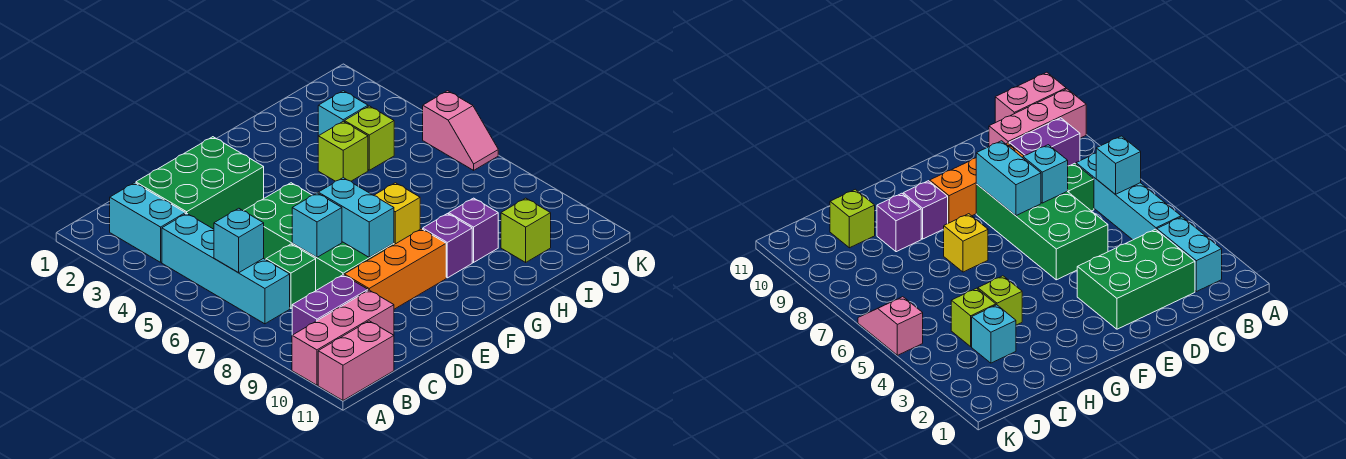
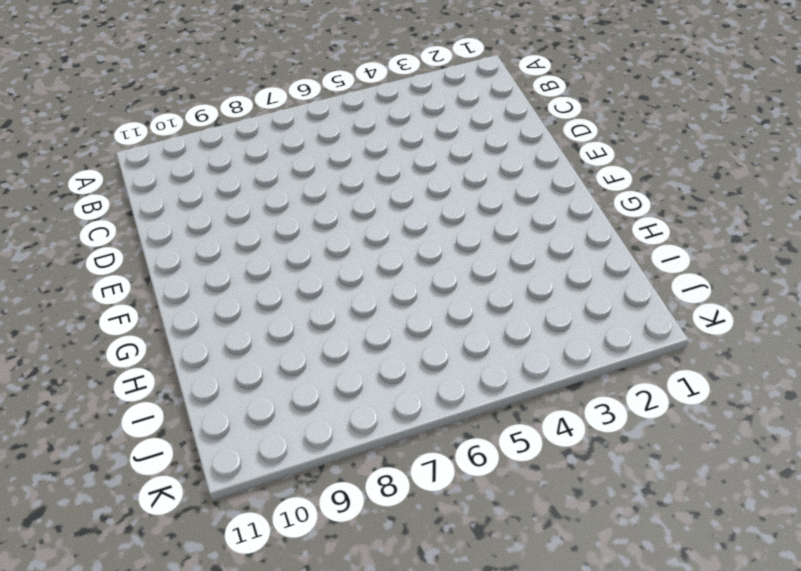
none -> pink 1x3 brick [292,290,394,385]
none -> pink 1x2 brick [318,321,394,400]
none -> cyan 1x2 brick [110,183,185,262]

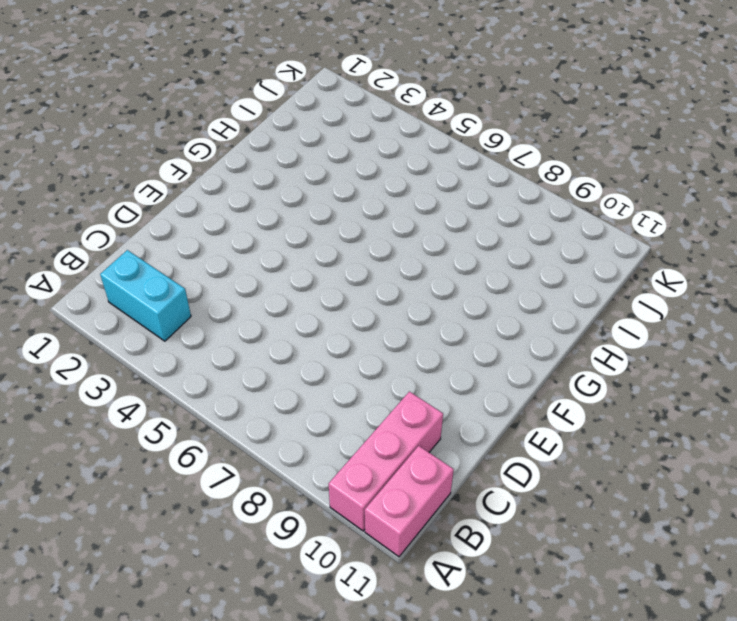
none -> cyan 1x4 brick [162,213,290,324]
none -> purple 1x2 brick [292,275,368,335]
none -> green 2x3 brick [136,137,264,229]

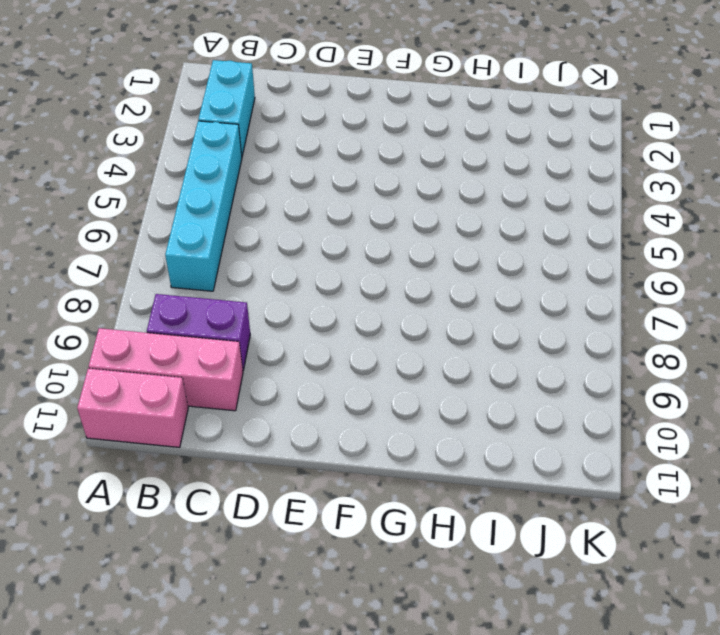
none -> green 2x3 brick [136,137,264,229]
none -> green 1x1 brick [266,244,316,308]
none -> green 2x4 brick [244,183,394,290]

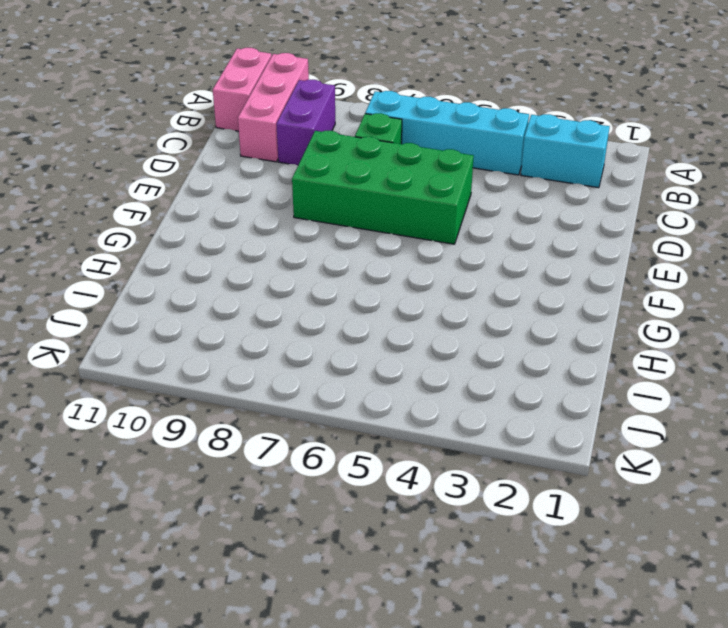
none -> green 2x3 brick [136,137,264,229]
none -> orange 1x3 brick [344,229,446,309]
none -> yellow 1x1 brick [374,183,420,245]

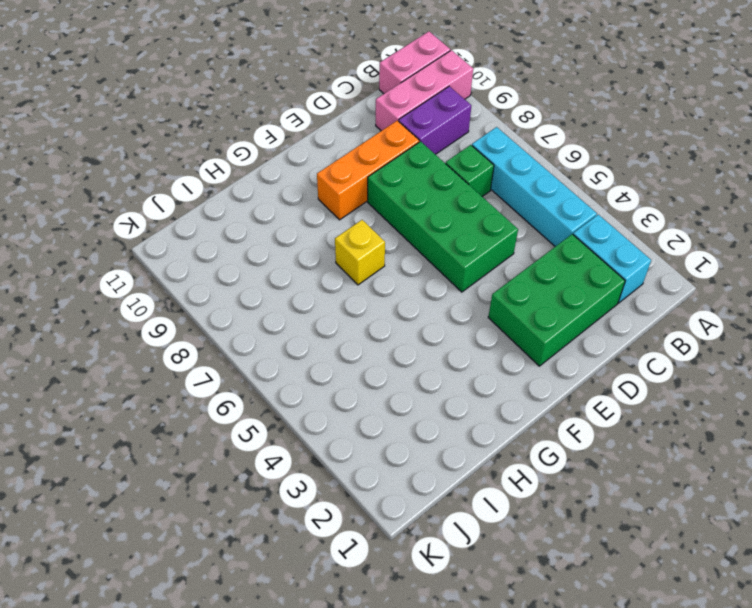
none -> purple 1x1 brick [423,214,472,278]
none -> lime 1x1 brick [318,121,368,181]
none -> purple 1x1 brick [449,198,498,262]

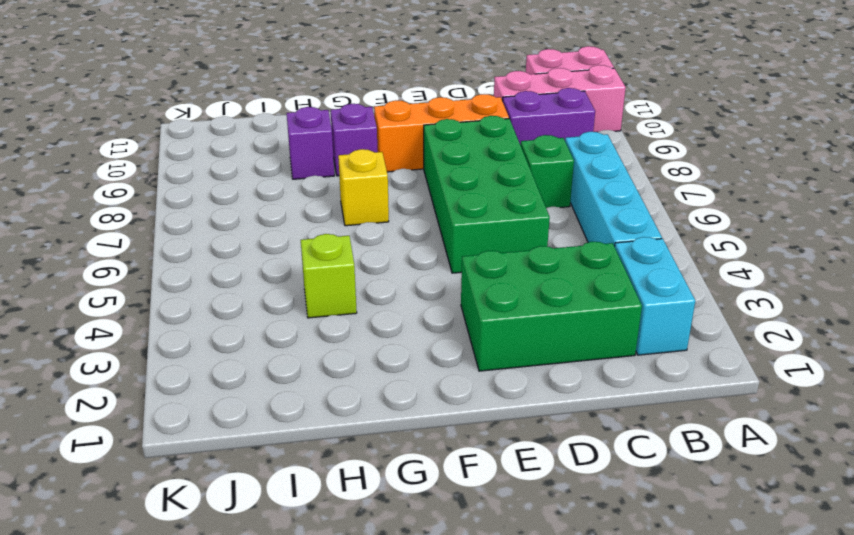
none -> cyan 1x1 brick [318,91,368,136]
none -> lime 1x1 brick [345,106,394,170]
none -> lime 1x1 brick [501,198,551,262]

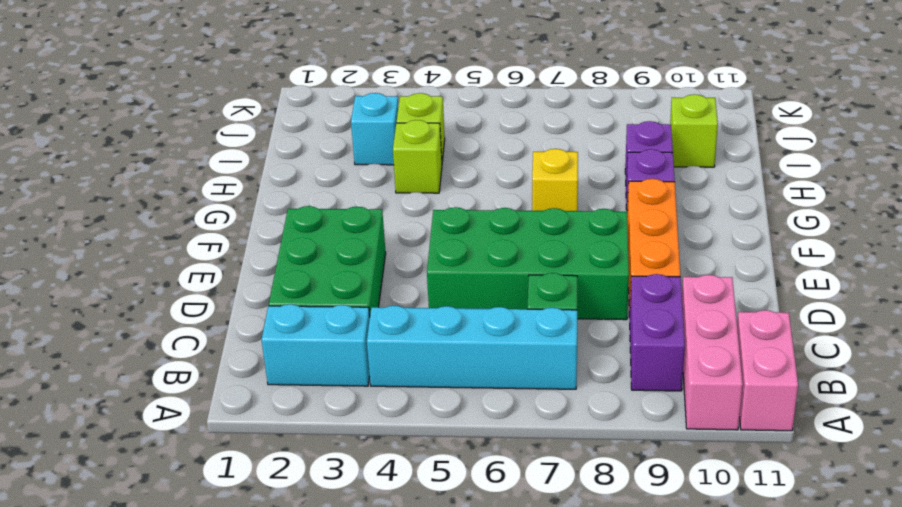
none -> pink 1x2 slope [423,91,498,170]
none -> cyan 1x1 brick [214,208,264,273]
none -> cyan 1x1 brick [292,193,342,257]

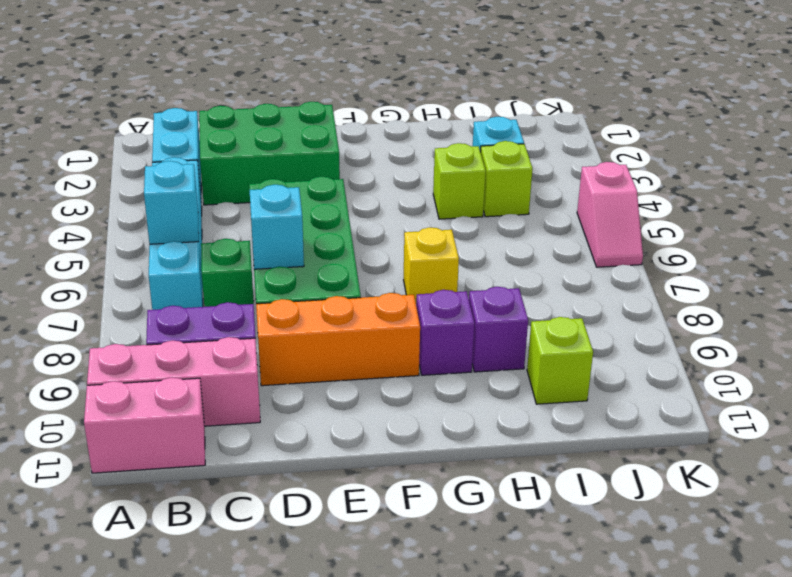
none -> cyan 1x2 brick [318,178,394,257]

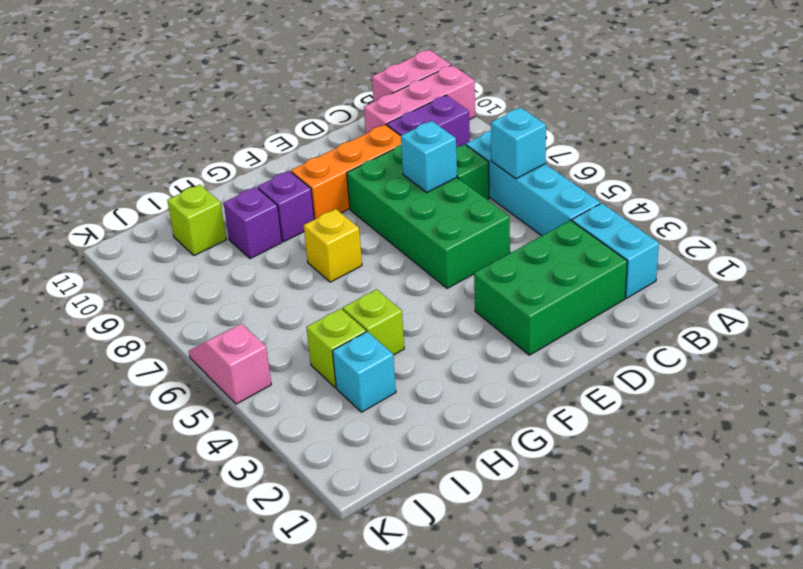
none -> cyan 1x2 brick [318,178,394,257]

